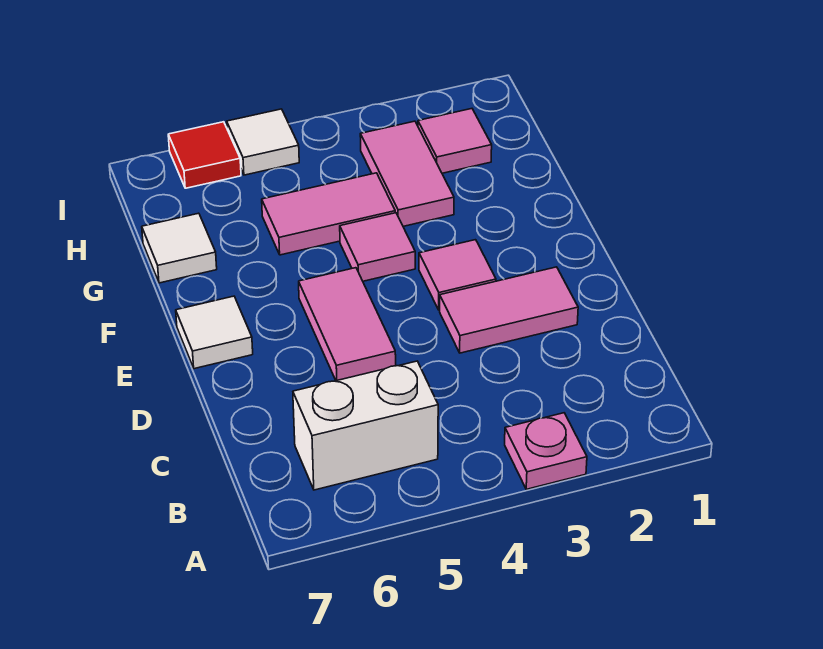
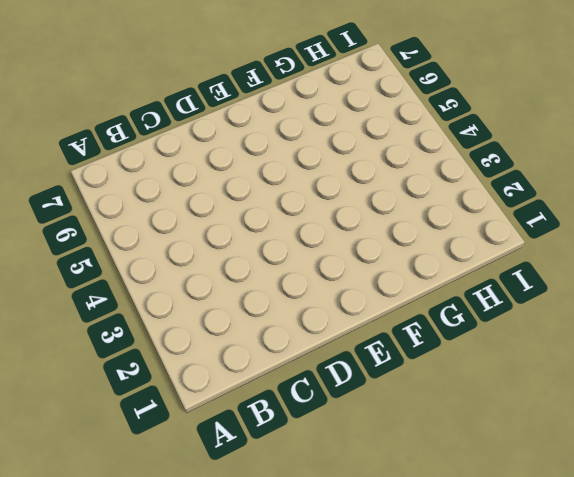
none -> pink 1x1 plate [505,413,587,489]
none -> white 1x2 brick [293,361,438,490]
none -> pink 1x2 tile [440,267,578,353]

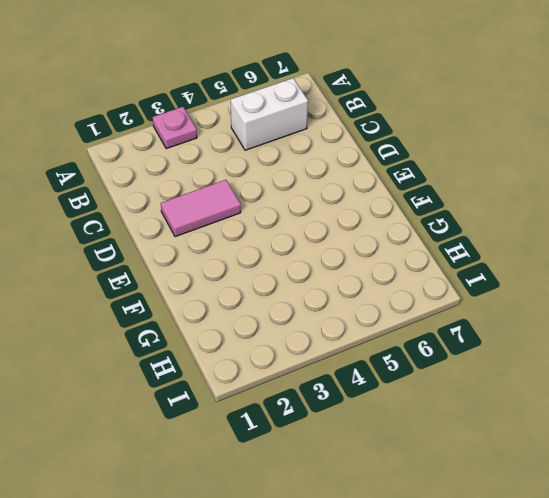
none -> pink 1x2 tile [299,268,396,381]
none -> pink 1x1 tile [419,240,496,310]
none -> white 1x1 tile [176,296,253,369]

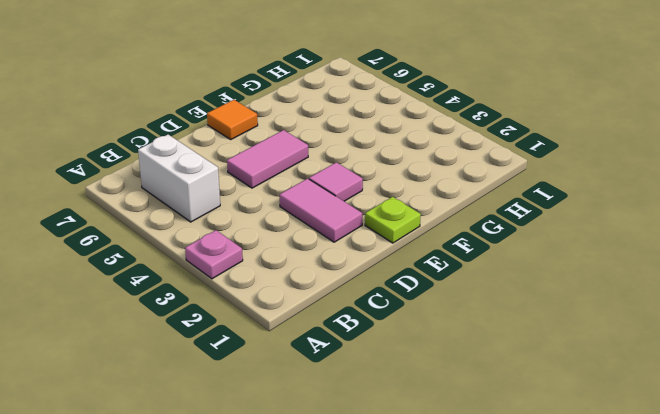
lime 1x1 plate [365,197,421,243] -> none
orange 1x1 tile [207,100,258,139] -> white 1x1 tile [176,296,253,369]
none -> pink 1x1 tile [340,213,415,281]
none -> pink 1x2 tile [360,121,454,226]
none -> pink 1x2 tile [262,173,395,255]

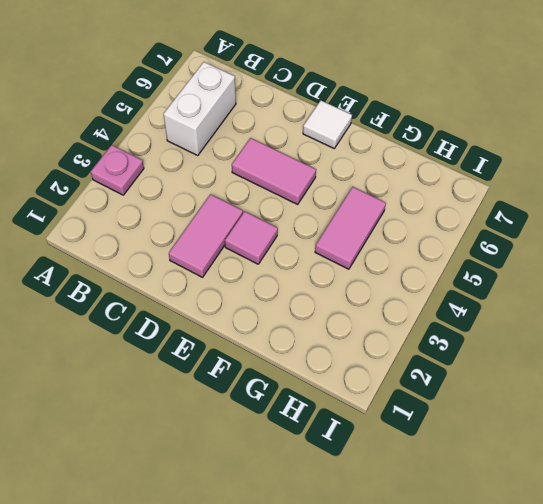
none -> pink 1x1 tile [340,213,415,281]
none -> pink 1x2 tile [360,121,454,226]
none -> white 1x1 tile [142,213,217,283]

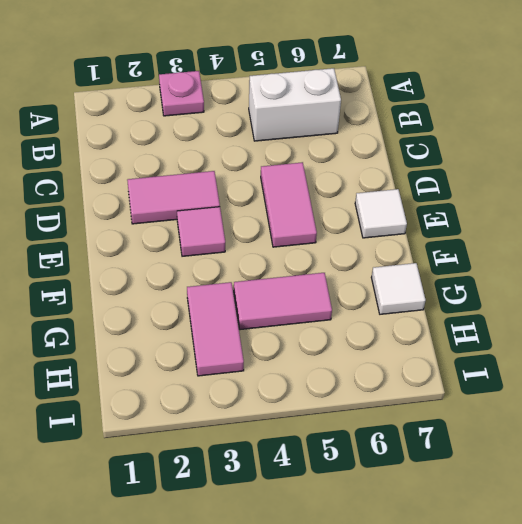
none -> pink 1x1 tile [340,213,415,281]
none -> pink 1x1 tile [418,109,492,173]
none -> white 1x1 tile [227,109,299,175]

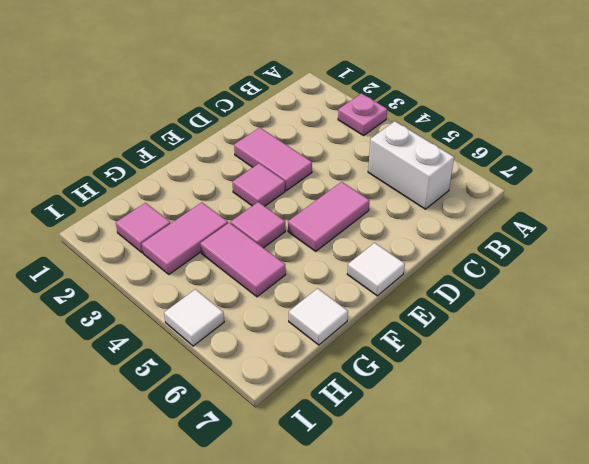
none -> red 1x1 tile [168,122,241,188]

